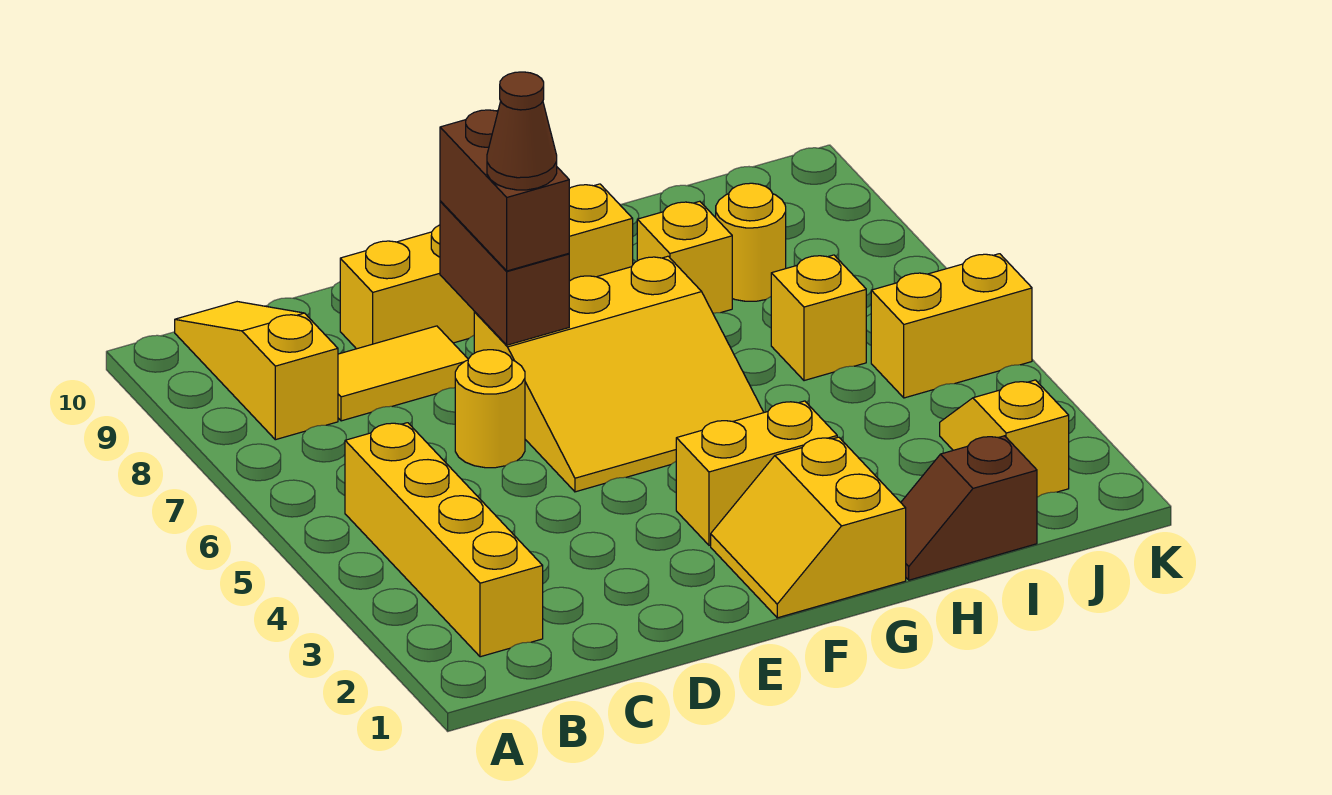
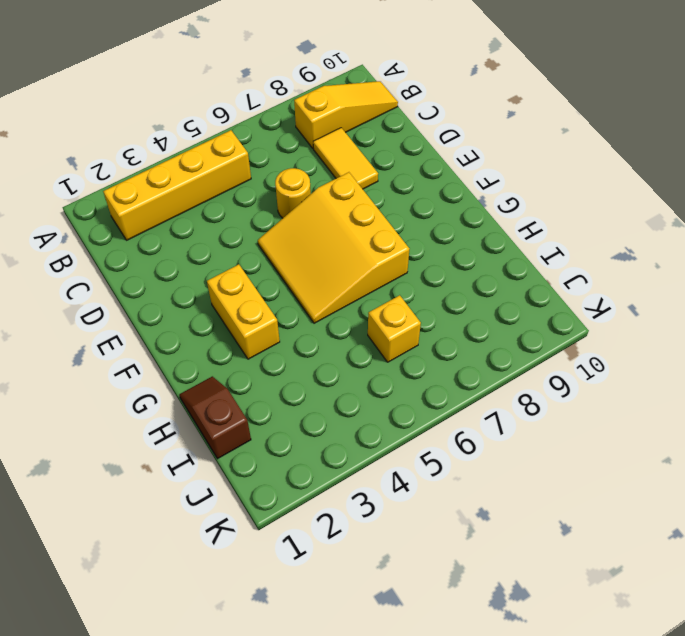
none -> yellow 1x4 brick [340,184,633,349]
none -> yellow 2x2 slope [711,437,906,618]
none -> yellow 1x1 brick [637,201,732,313]

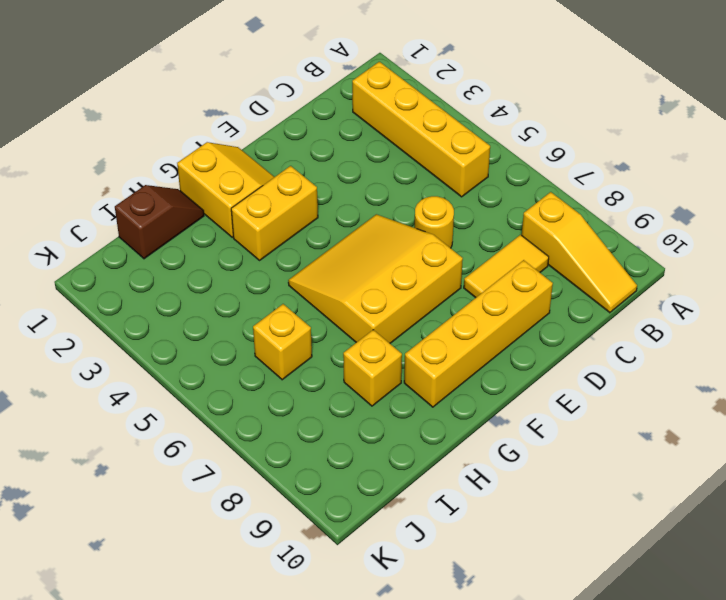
none -> yellow 1x1 round brick [716,183,786,301]
none -> yellow 1x2 slope [940,380,1069,497]
none -> yellow 1x2 brick [871,254,1032,398]

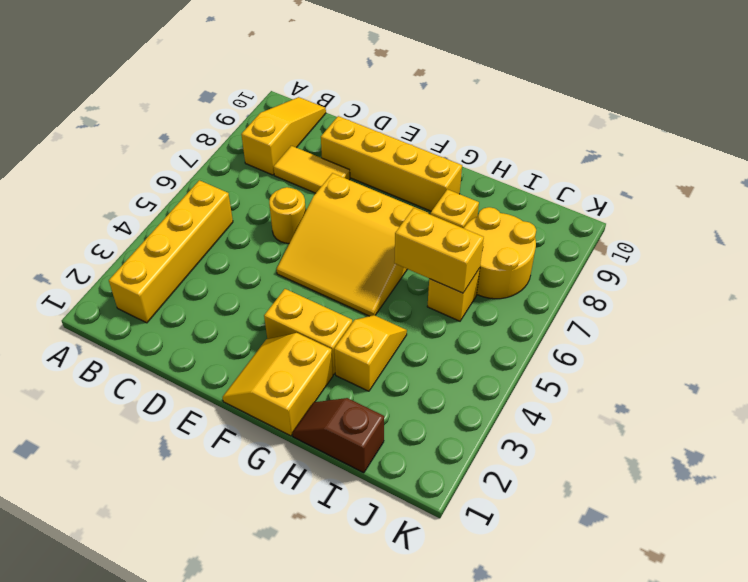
yellow 1x2 slope [334,315,407,391] -> yellow 1x2 slope moved to [940,380,1069,497]
yellow 1x2 brick [394,208,484,293] -> yellow 1x2 brick moved to [871,254,1032,398]
yellow 2x2 round brick [464,207,536,299] -> yellow 1x1 round brick [716,183,786,301]
none -> brown 1x2 brick [440,201,569,345]
none -> brown 1x2 brick [440,110,569,271]
none -> brown 1x1 cone [487,72,557,190]

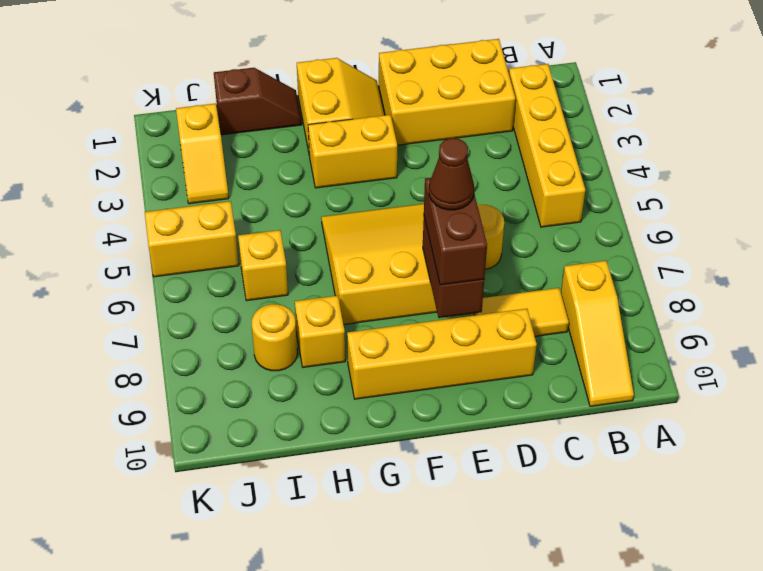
yellow 2x3 brick [379,39,515,145] -> none

